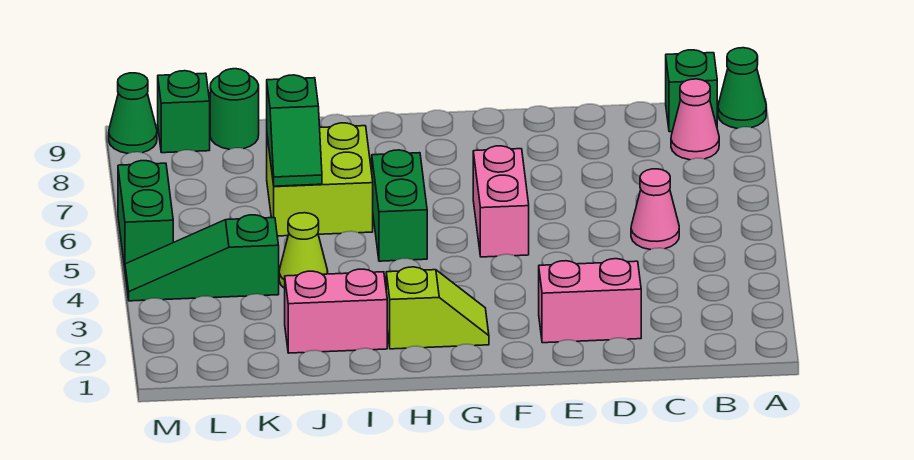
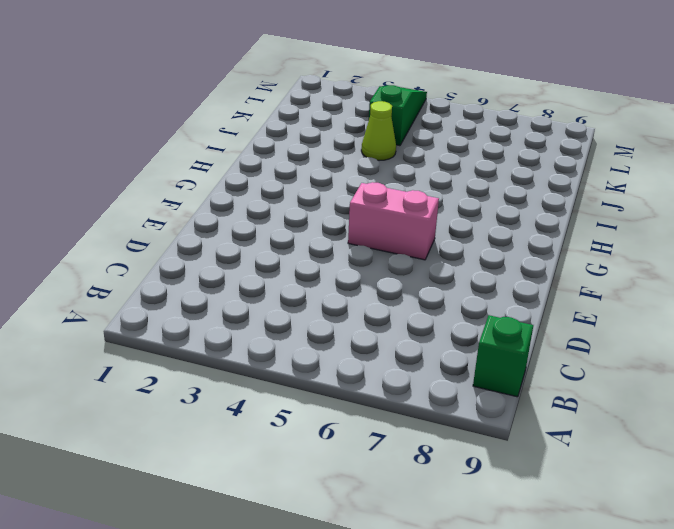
none -> green 1x1 cone [718,48,766,128]
none -> pink 1x1 cone [671,79,719,160]
none -> pink 1x1 cone [631,169,679,250]

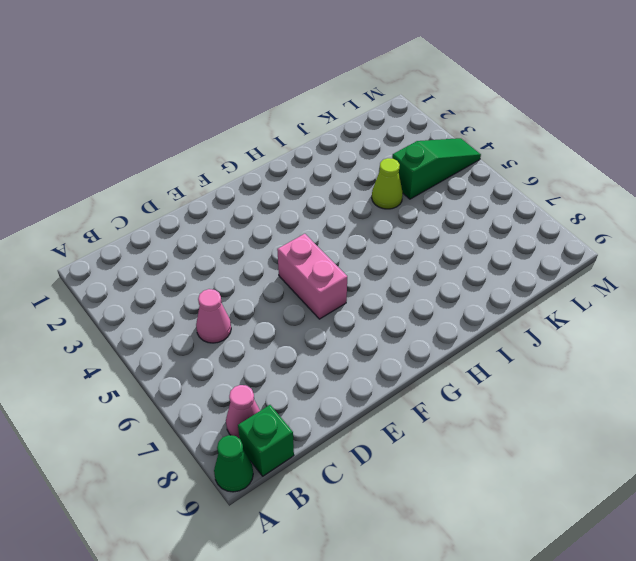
none -> pink 1x2 brick [539,259,641,343]
none -> lime 1x2 slope [386,267,489,349]
none -> green 1x2 brick [372,150,427,261]

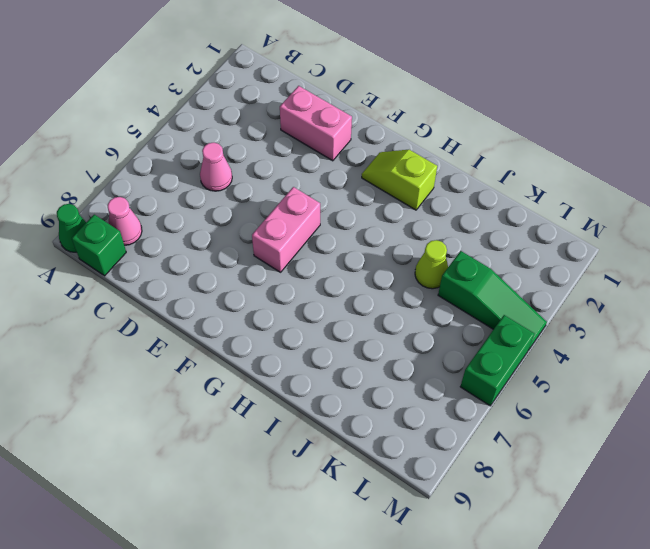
none -> green 1x2 brick [372,150,427,261]
none -> pink 1x2 brick [285,269,387,353]
none -> lime 2x2 brick [267,123,373,236]

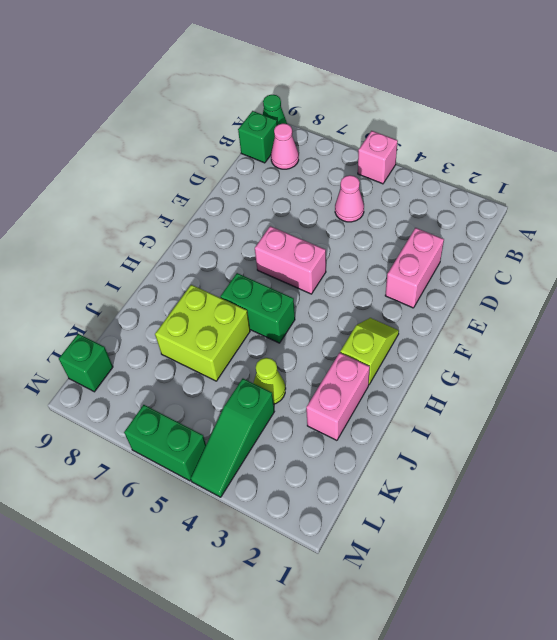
pink 1x1 brick [358,131,398,184] -> none
none -> green 1x1 round brick [210,69,259,149]
none -> green 1x1 cone [109,73,157,153]
none -> green 1x2 slope [267,75,322,186]

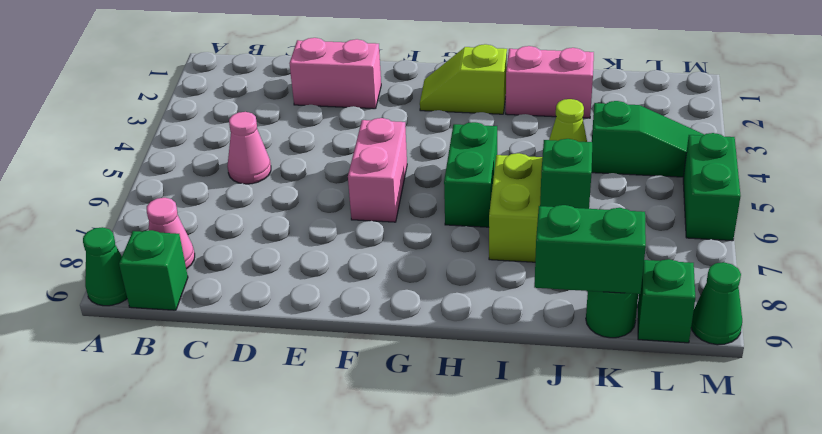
green 1x2 brick [534,205,646,294] -> none

